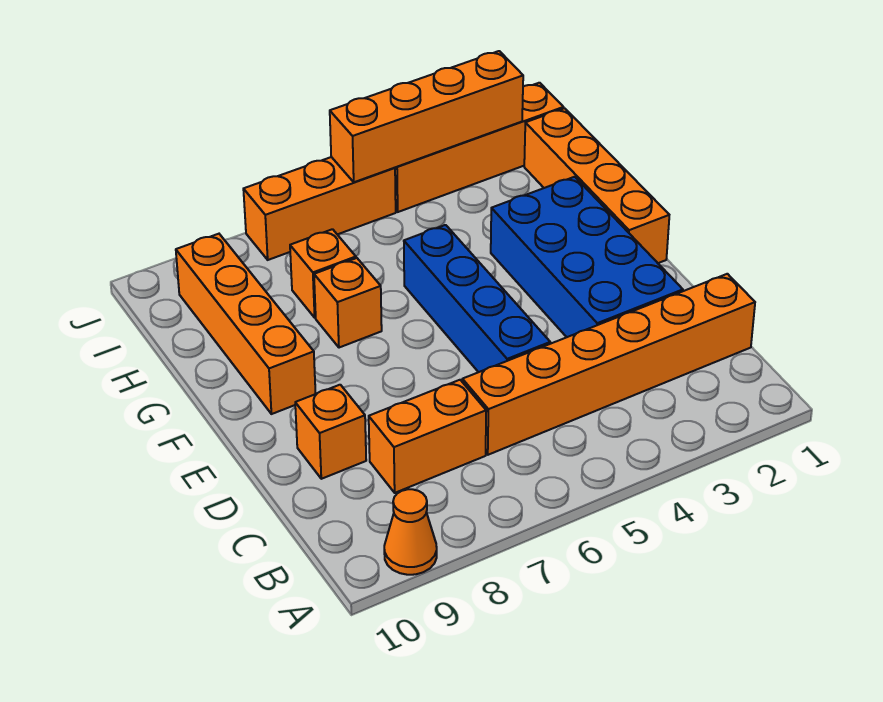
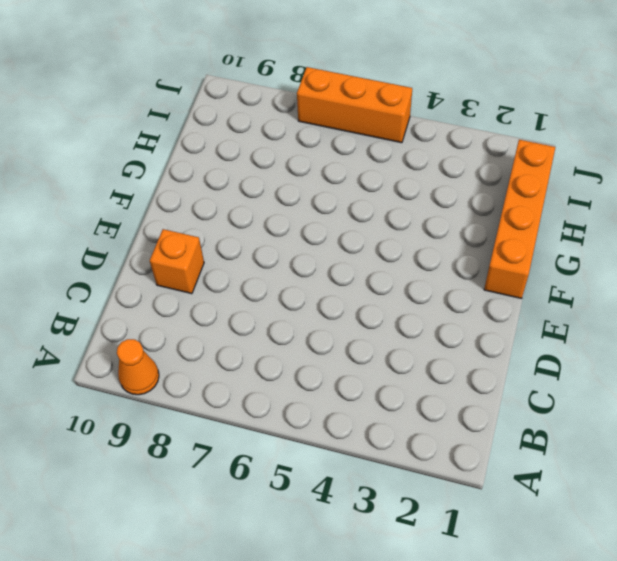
none -> orange 1x6 brick [462,274,755,455]
none -> orange 1x2 brick [369,380,486,493]
none -> blue 2x4 brick [491,177,683,337]

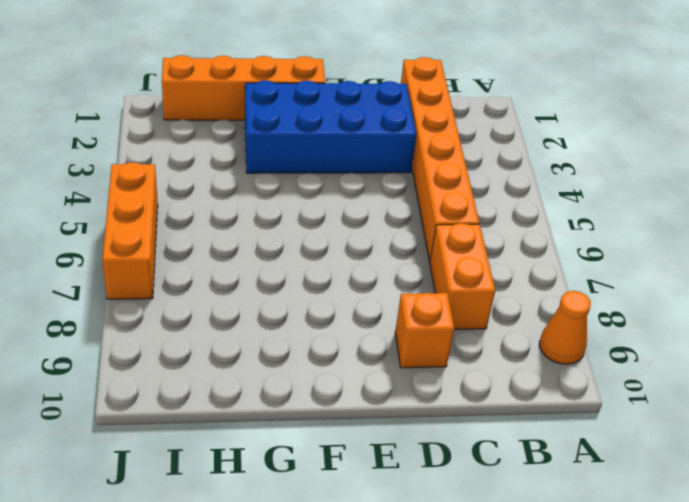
none -> blue 1x4 brick [404,225,550,372]
none -> orange 1x4 brick [176,234,316,414]
none -> orange 1x1 brick [314,258,382,348]

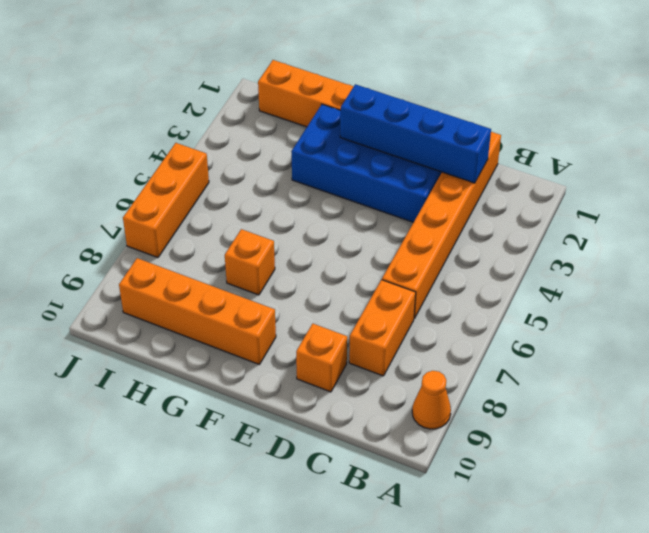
blue 1x4 brick [340,84,491,183] -> blue 1x4 brick moved to [404,225,550,372]
none -> orange 1x1 brick [290,229,356,318]
none -> orange 1x4 brick [395,83,564,212]
none -> orange 1x4 brick [330,51,523,182]

